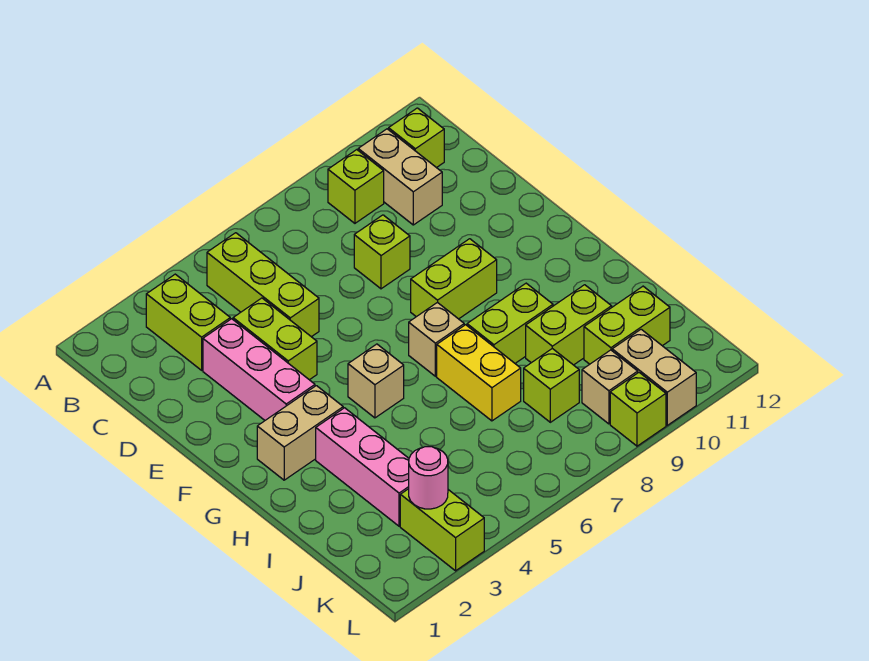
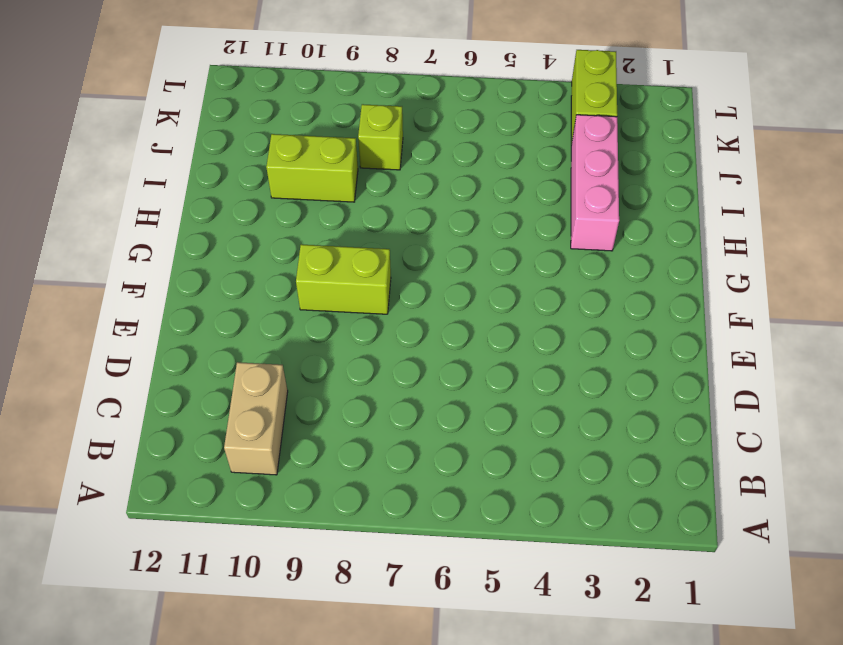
none -> lime 1x2 brick [146,274,230,370]
none -> lime 1x3 brick [207,233,319,337]
none -> lime 1x1 brick [328,150,384,223]

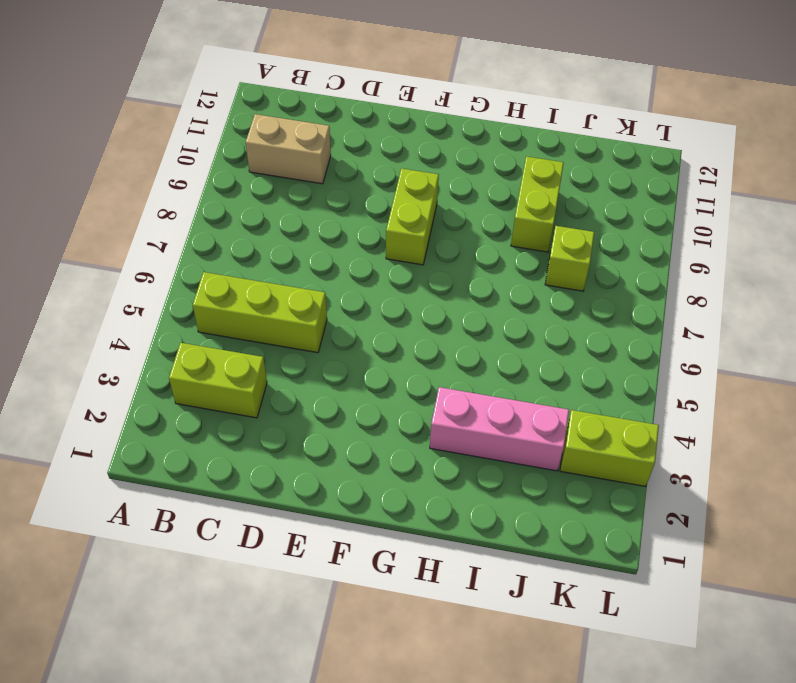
none -> lime 1x1 brick [328,150,384,223]
none -> lime 1x1 brick [389,108,444,168]
none -> pink 1x3 brick [203,319,315,420]

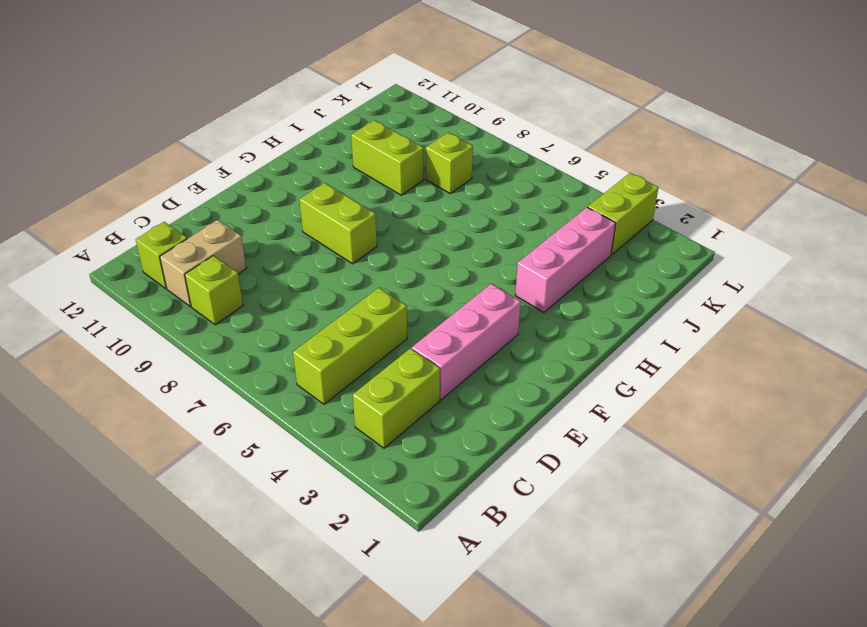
none -> lime 1x2 brick [233,298,317,380]
none -> lime 1x1 brick [354,215,410,289]
none -> tan 1x2 brick [257,386,343,480]

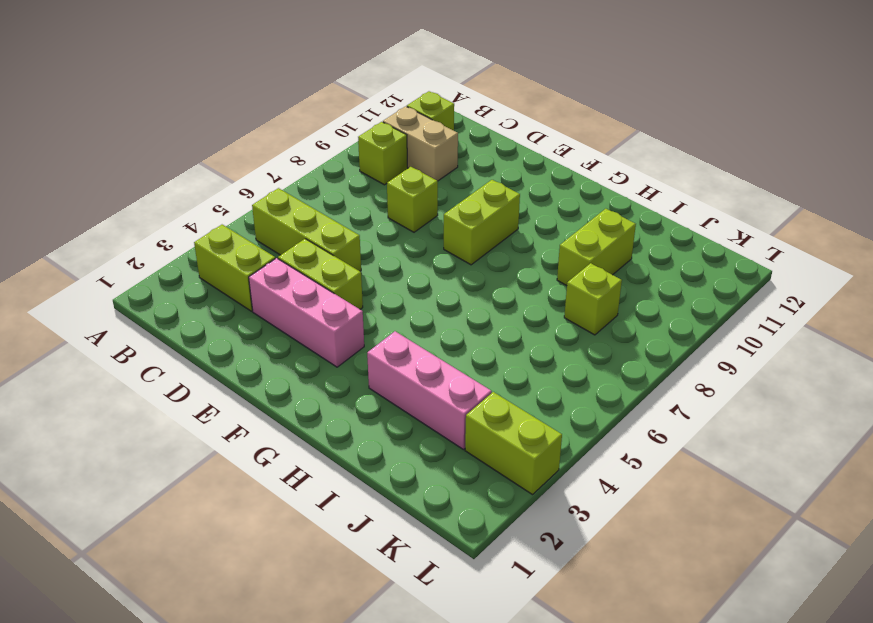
none -> tan 1x2 brick [257,386,343,480]
none -> tan 1x1 brick [348,344,404,418]
none -> tan 1x1 brick [409,302,464,376]

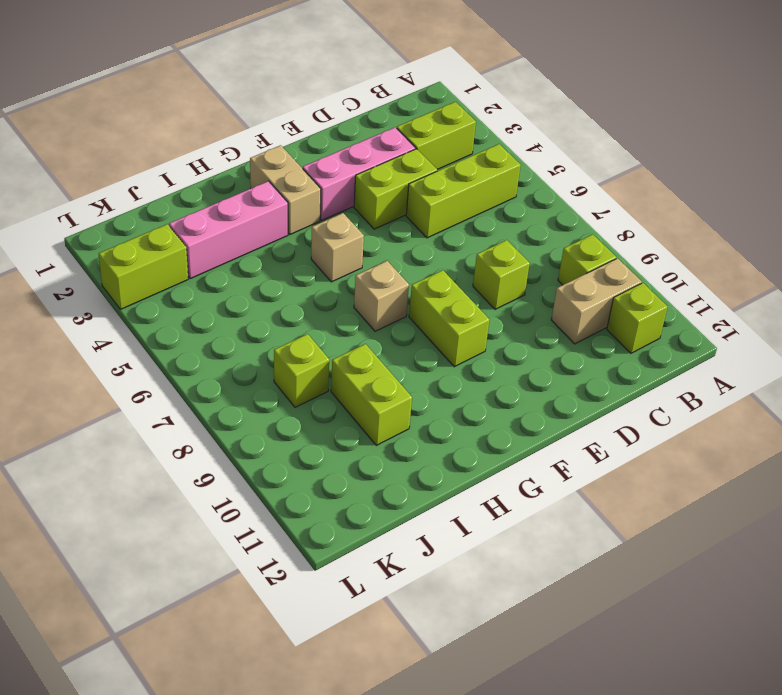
none -> yellow 1x2 brick [437,325,521,421]
none -> lime 1x2 brick [467,283,553,363]
none -> lime 1x2 brick [584,286,670,364]

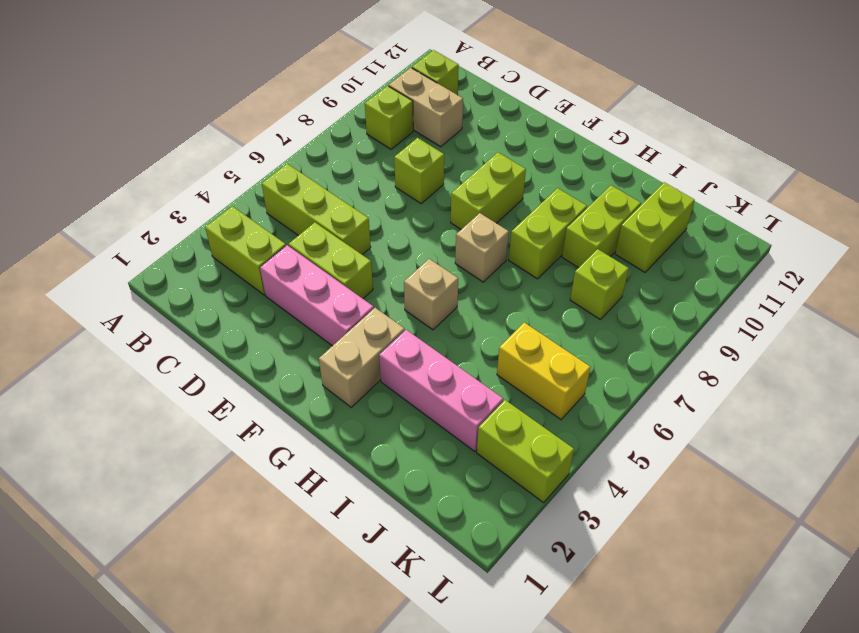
yellow 1x2 brick [497,323,591,419] -> yellow 1x2 brick moved to [437,325,521,421]
none -> tan 1x1 brick [582,350,638,424]
none -> tan 1x2 brick [612,329,696,425]
none -> lime 1x1 brick [610,373,666,446]

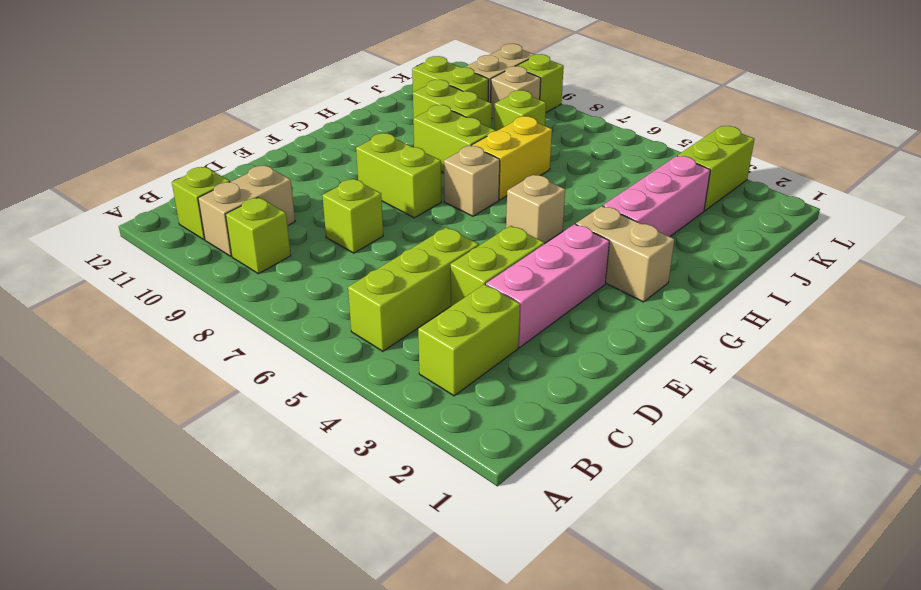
none -> pink 1x1 round brick [409,447,448,509]

